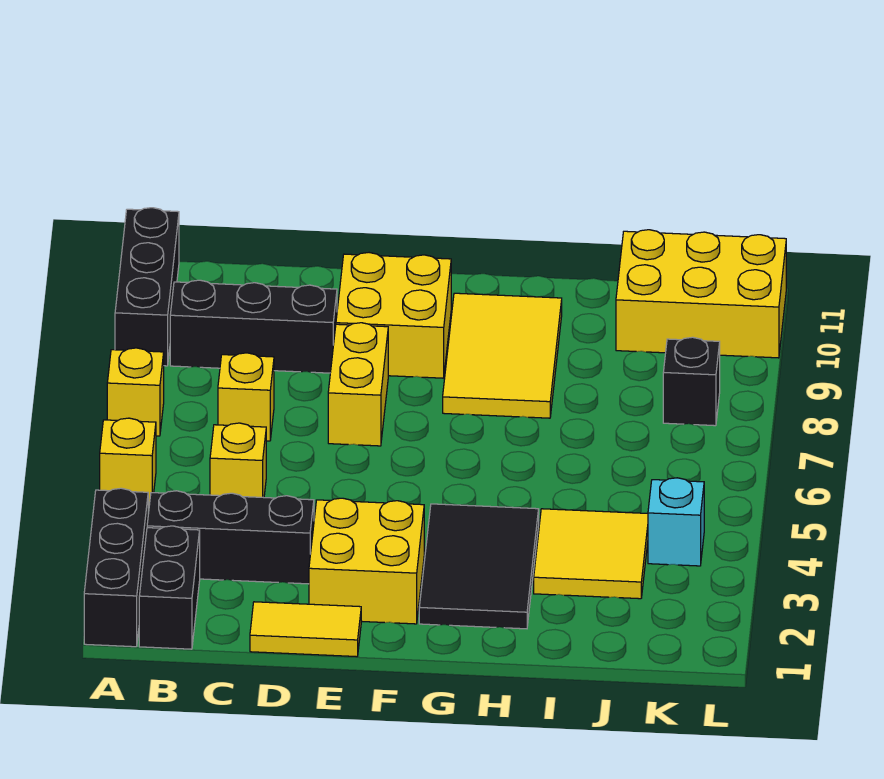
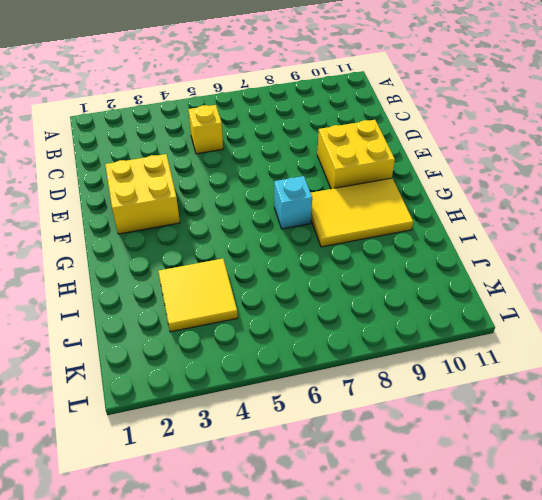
cyan 1x1 brick [274,176,312,229] -> cyan 1x1 brick moved to [648,478,704,566]
none -> black 1x3 brick [84,488,148,647]
none -> yellow 1x1 brick [100,418,156,506]
none -> yellow 1x1 brick [107,348,164,436]

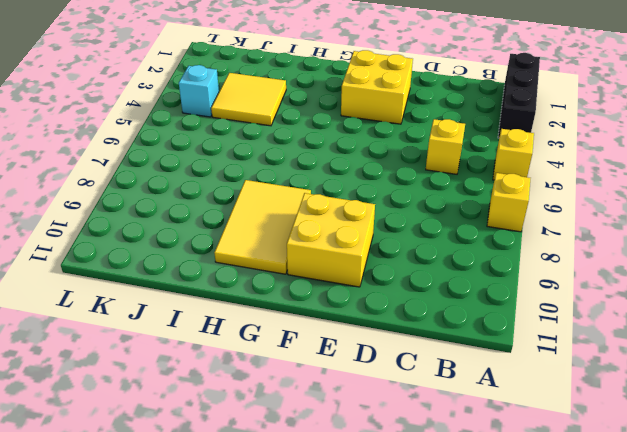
none -> black 1x3 brick [115,208,179,366]
none -> black 1x2 brick [139,526,200,649]
none -> black 1x3 brick [147,491,314,584]

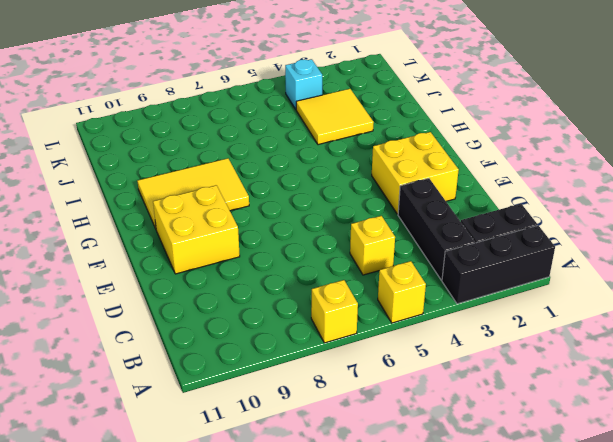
none -> black 1x3 brick [115,208,179,366]
none -> black 1x3 brick [170,280,337,373]
none -> yellow 1x1 brick [218,353,274,441]

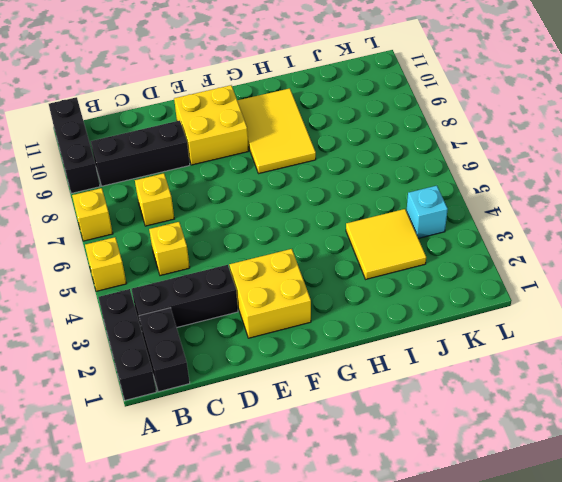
none -> yellow 1x2 tile [250,602,361,657]
none -> yellow 1x2 brick [328,323,388,446]
none -> black 2x3 tile [419,504,539,629]

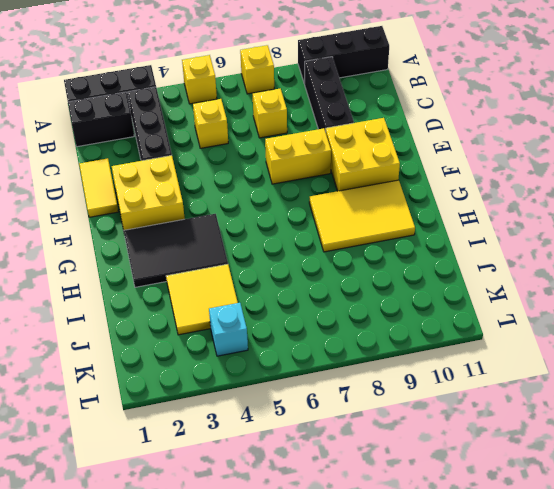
none -> yellow 2x3 brick [616,230,786,358]
none -> black 1x1 brick [663,337,720,426]

